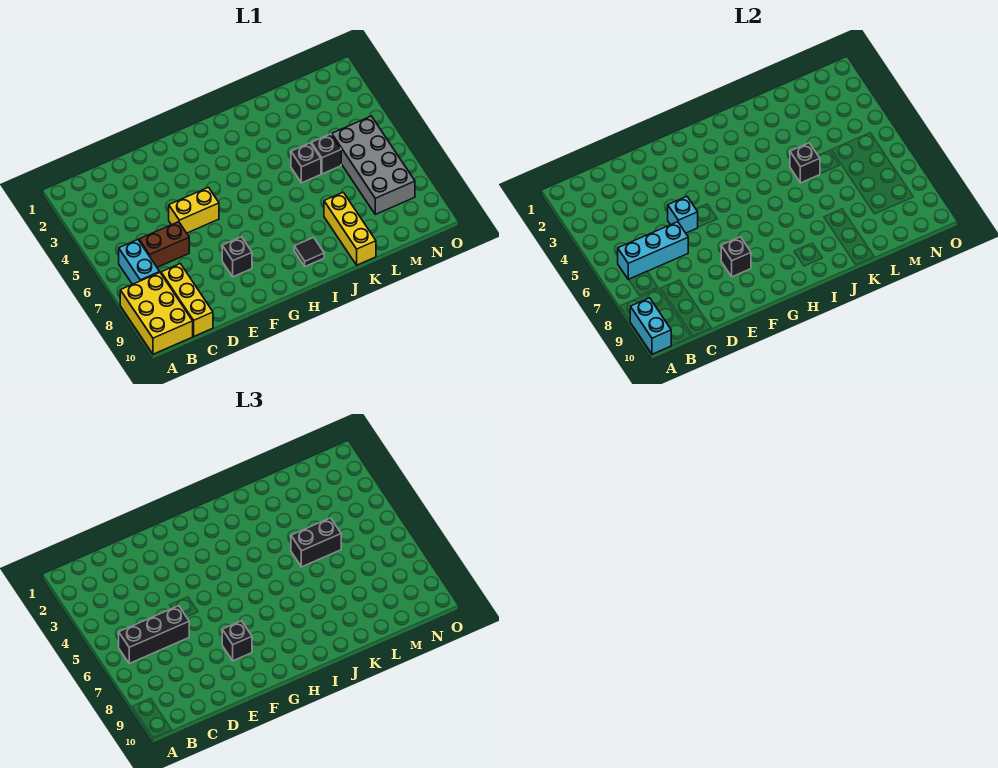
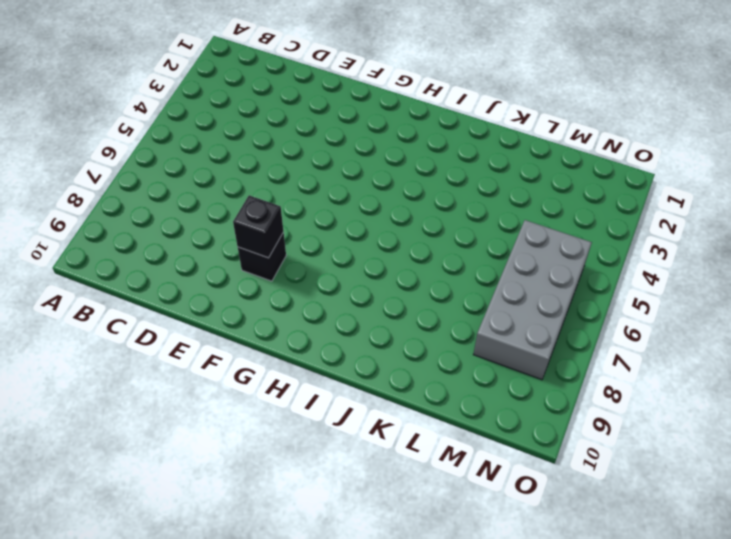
none -> yellow 2x3 brick [120,273,193,354]
none -> cyan 1x2 brick [119,240,160,284]
none -> brown 1x2 brick [139,222,189,267]

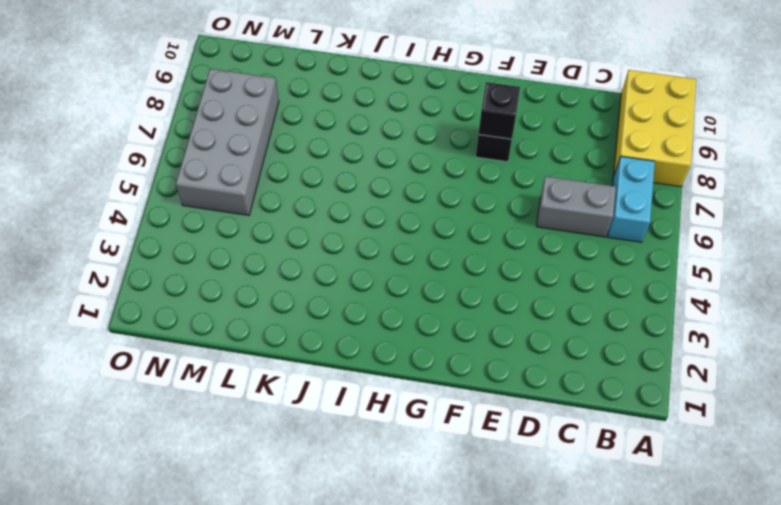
grey 1x2 brick [537,176,616,237] -> brown 1x2 brick [139,222,189,267]
none -> yellow 1x3 brick [161,264,213,336]
none -> yellow 1x2 brick [169,187,219,233]
none -> black 1x1 tile [294,237,324,266]

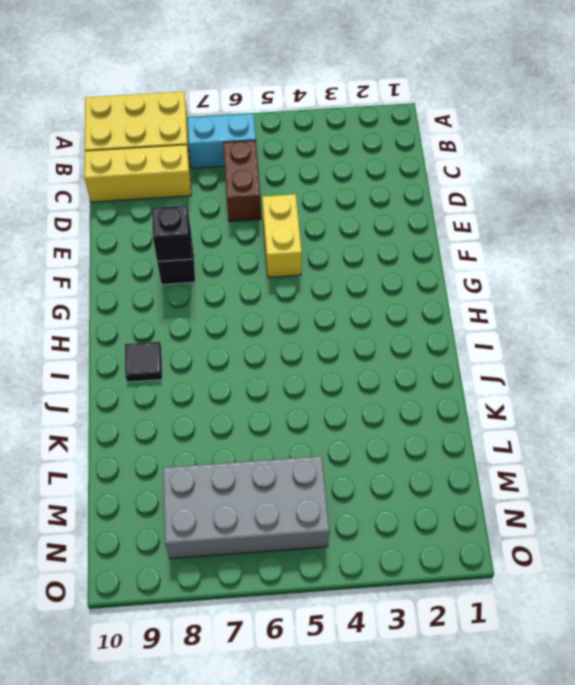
none -> black 1x1 brick [291,143,321,183]
none -> yellow 1x3 brick [324,192,376,265]
none -> black 1x1 brick [311,134,341,174]

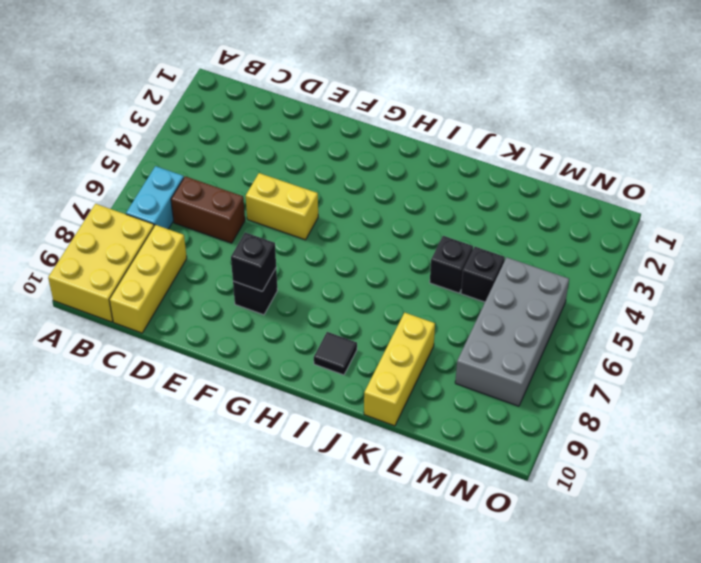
none -> cyan 1x2 brick [630,298,671,354]
none -> cyan 1x3 brick [618,222,688,280]
none -> cyan 1x1 brick [668,196,698,233]

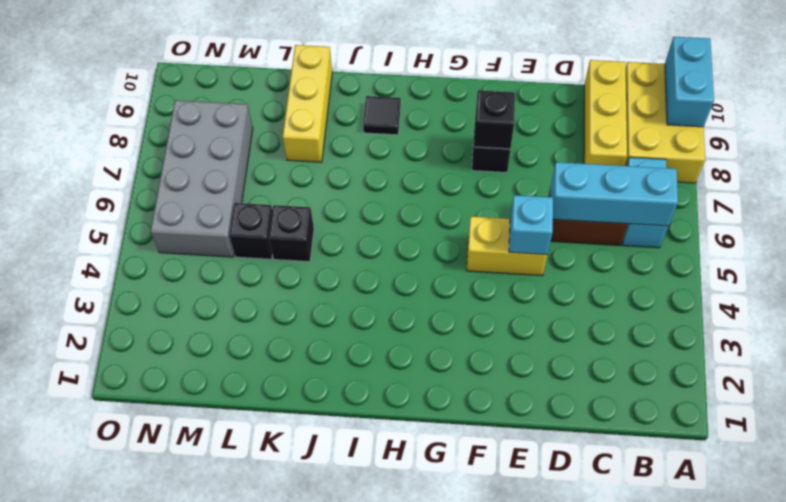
none -> black 1x1 brick [790,143,820,183]
none -> black 1x3 brick [119,606,189,663]
none -> black 1x1 brick [222,621,252,661]

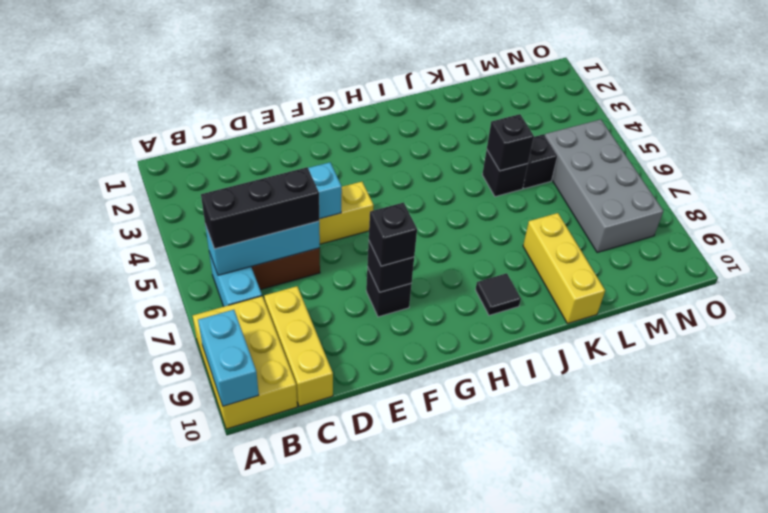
none -> black 1x2 brick [291,518,341,567]

